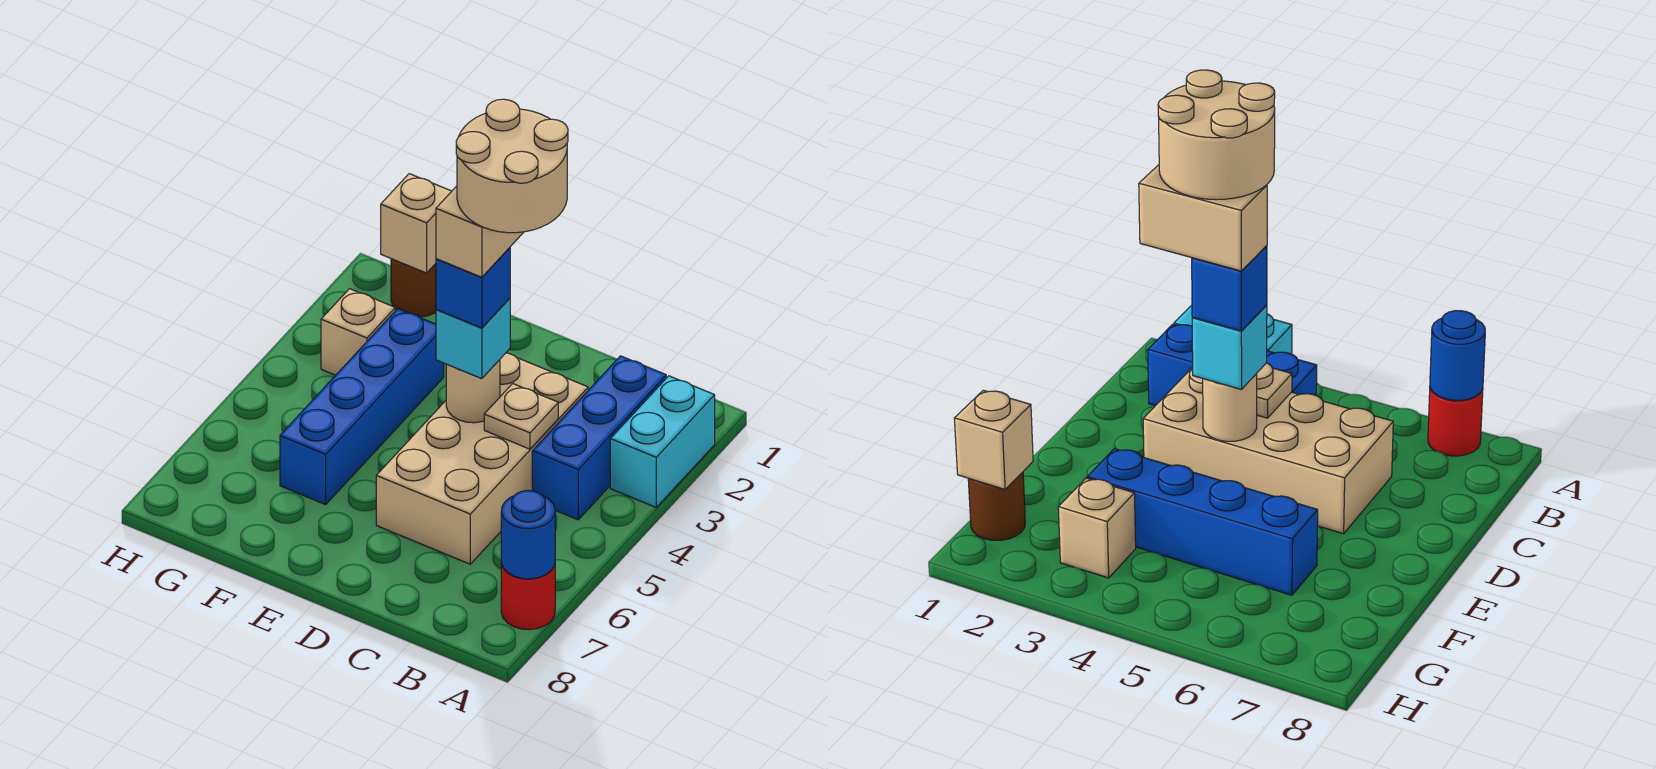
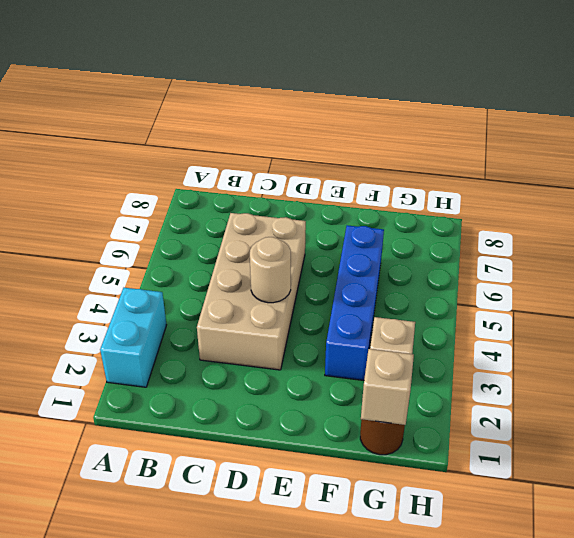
none -> red 1x1 round brick [501,563,555,630]
none -> blue 1x3 brick [532,356,666,520]
none -> blue 1x1 round brick [501,491,555,579]

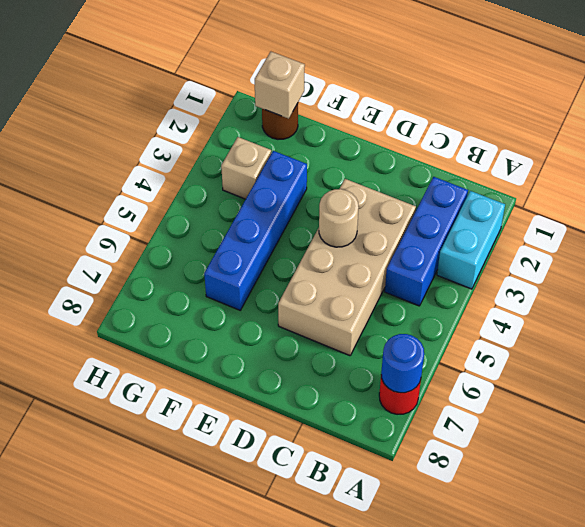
none -> tan 1x1 plate [484,384,558,449]
none -> cyan 1x1 brick [436,298,510,379]
none -> blue 1x1 brick [436,248,510,328]

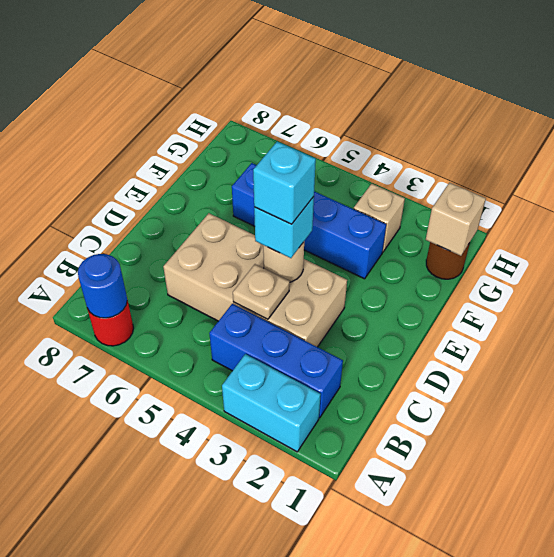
cyan 1x1 brick [253,142,316,224] -> blue 1x1 brick [436,248,510,328]
none -> tan 1x2 brick [436,186,523,277]
none -> tan 2x2 round brick [456,99,568,233]

